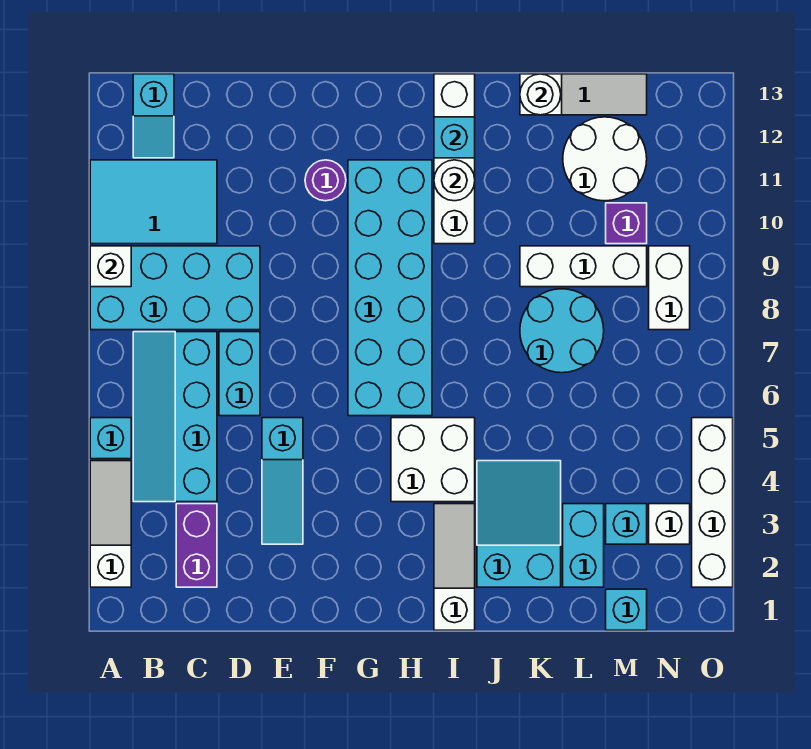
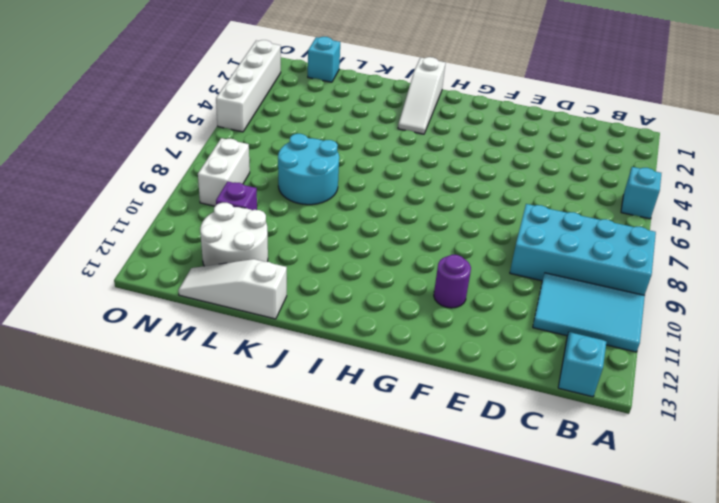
none -> white 1x3 slope [90,461,131,587]
none -> cyan 2x4 slope [133,332,217,502]
none -> purple 1x2 brick [176,504,217,587]
none -> cyan 1x2 brick [219,332,260,416]

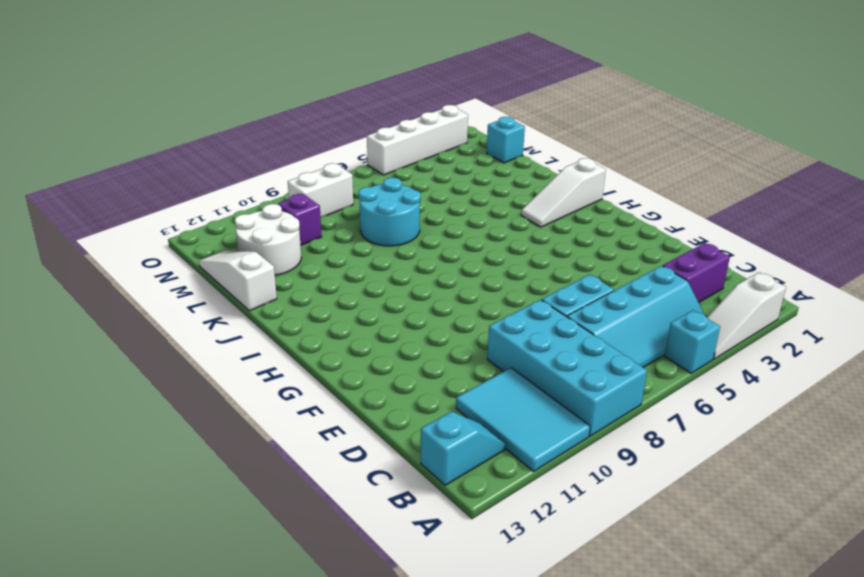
none -> cyan 1x3 slope [262,418,303,544]
none -> purple 1x1 round brick [305,160,346,201]
none -> cyan 2x6 brick [348,160,432,416]
none -> white 2x2 brick [391,418,475,502]

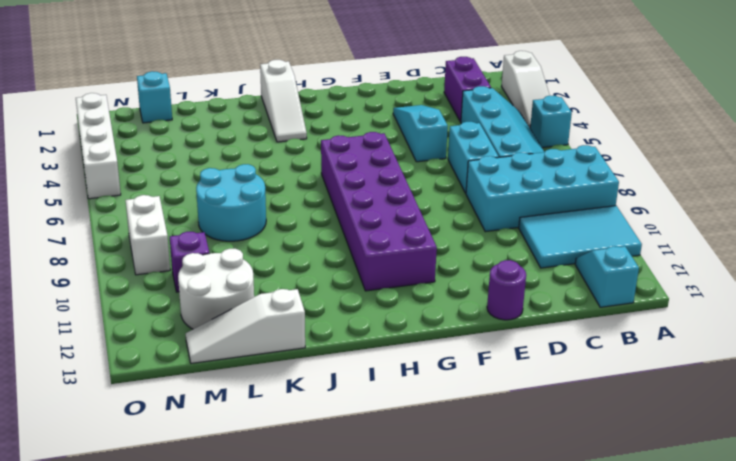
purple 1x1 round brick [487,260,526,320] -> purple 1x1 round brick moved to [305,160,346,201]
purple 2x6 brick [321,132,437,291] -> cyan 2x6 brick [348,160,432,416]
none -> white 2x2 brick [391,418,475,502]
none -> white 1x4 brick [434,74,475,244]
none -> cyan 2x3 slope [477,461,561,587]
none -> white 1x3 brick [520,246,647,287]

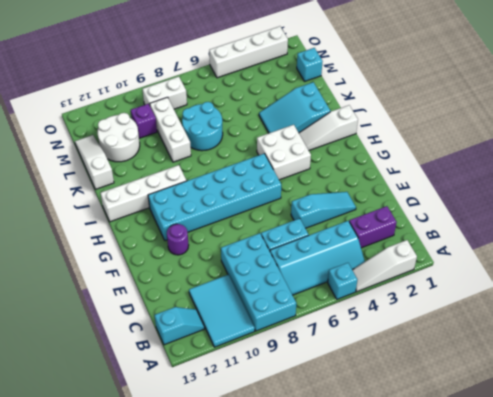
none -> cyan 1x2 brick [563,504,604,587]
none -> cyan 1x1 brick [606,504,647,544]
none -> white 1x1 brick [649,504,690,544]
none -> white 1x1 brick [90,246,131,287]

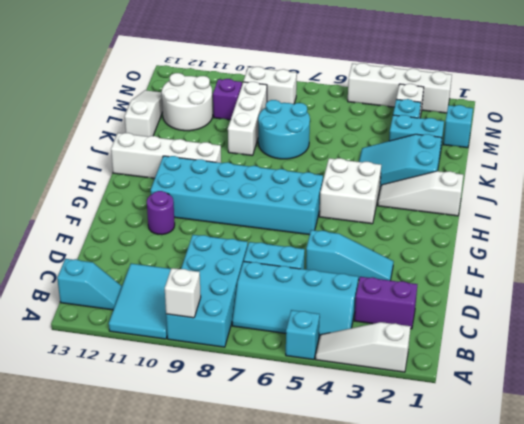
none -> white 1x1 round brick [434,160,475,201]
none -> cyan 1x1 brick [434,117,475,158]
none -> white 1x1 round brick [520,74,561,115]

